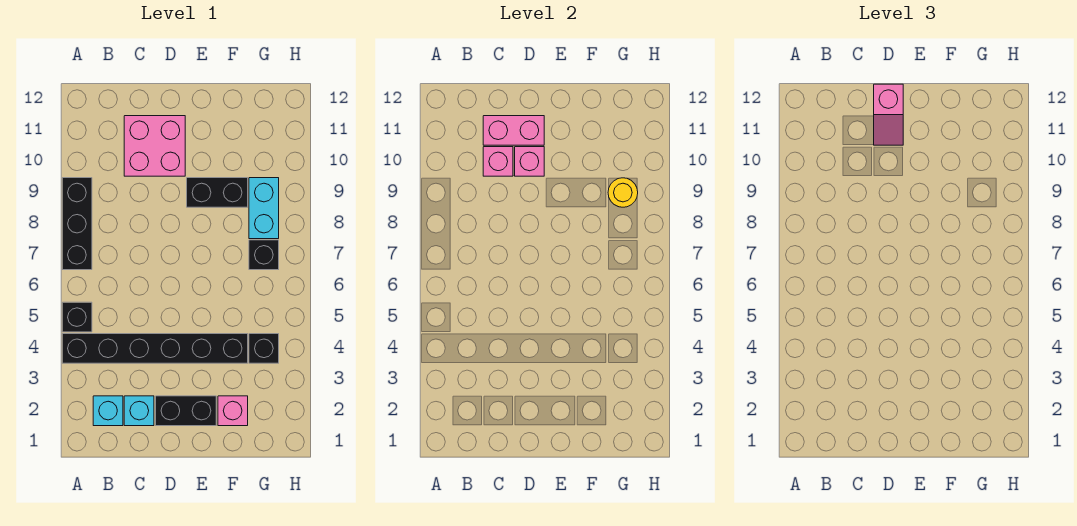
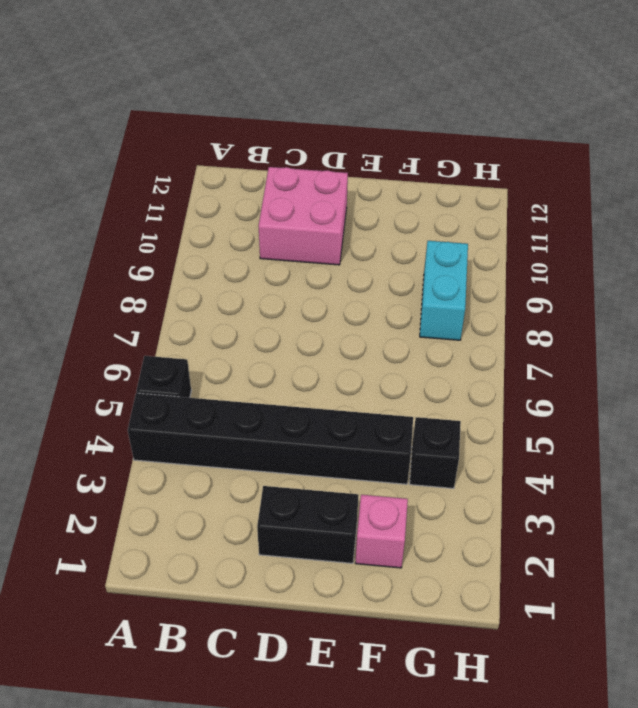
none -> black 1x3 brick [62,178,92,270]
none -> cyan 1x1 brick [93,396,123,426]
none -> cyan 1x1 brick [124,396,154,426]

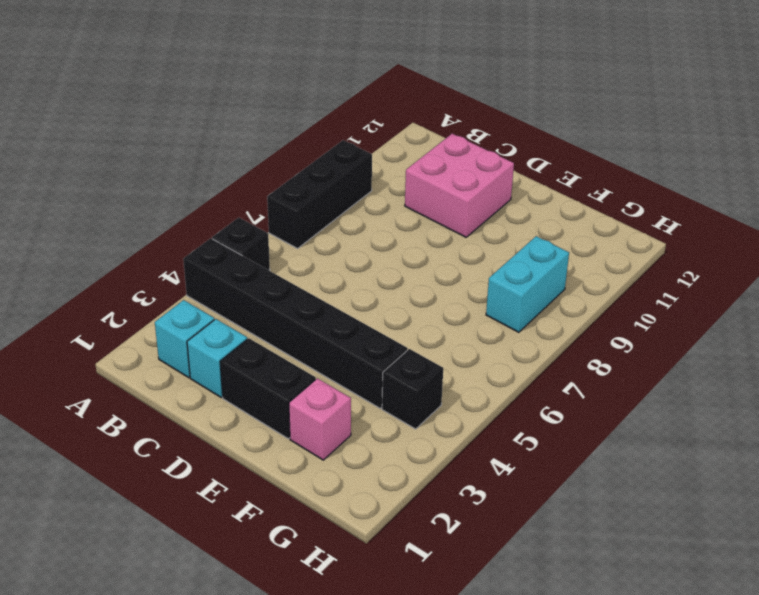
none -> black 1x2 brick [187,178,248,207]
none -> black 1x1 brick [249,240,279,270]
none -> pink 1x1 brick [483,147,513,176]

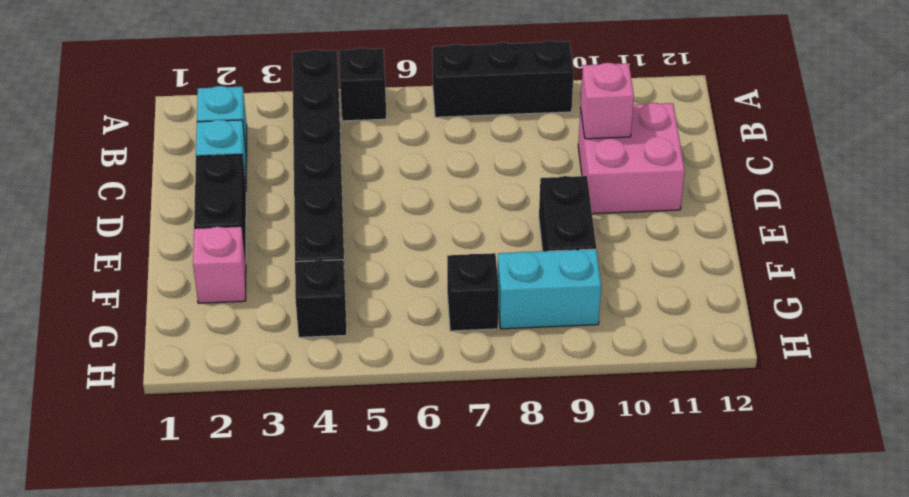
none -> pink 1x2 brick [483,116,544,145]
none -> pink 1x1 brick [515,147,544,176]
none -> yellow 1x1 round brick [608,178,638,207]

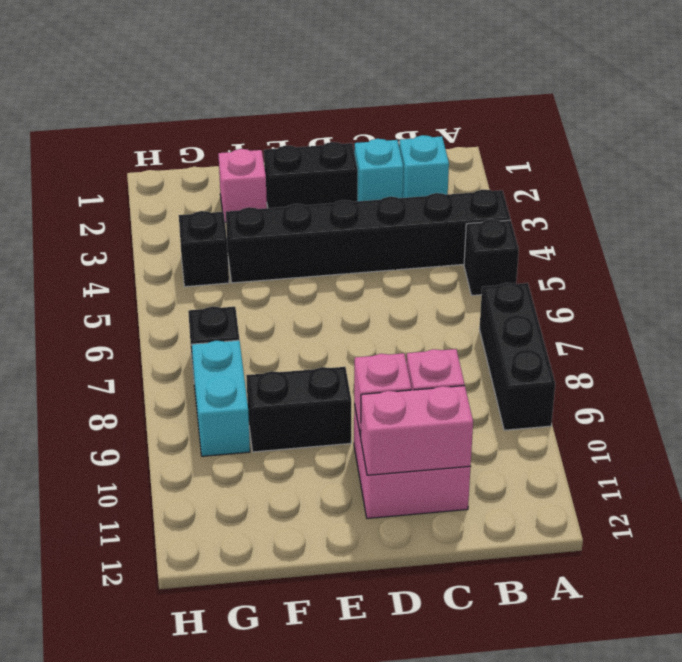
none -> yellow 1x1 round brick [608,178,638,207]
none -> pink 1x2 slope [874,84,903,145]

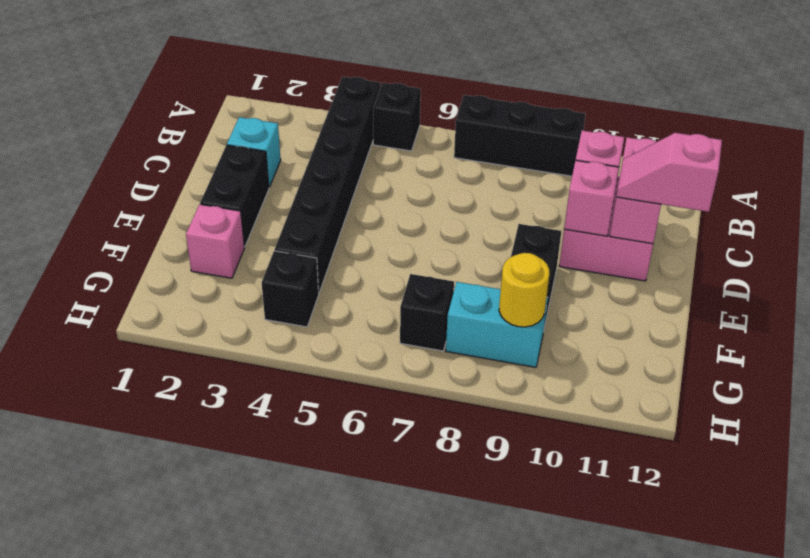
none -> cyan 1x1 brick [93,396,123,426]

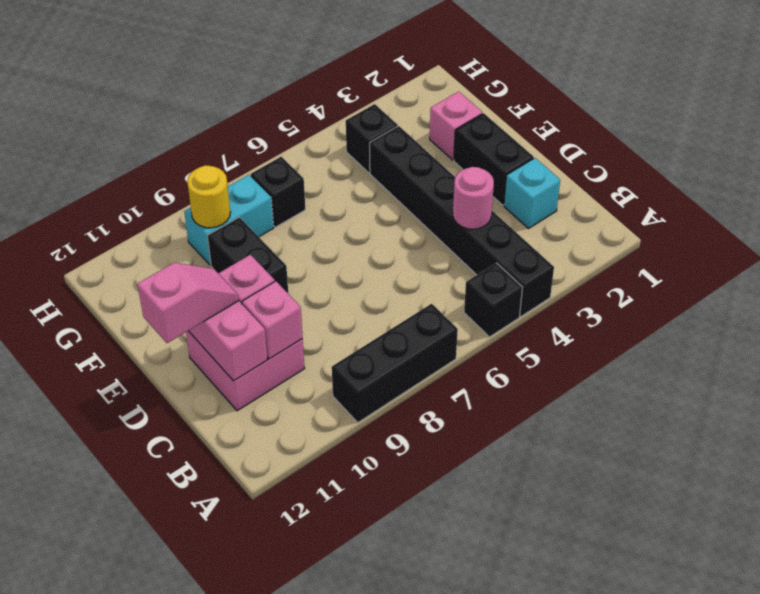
pink 1x1 round brick [453,167,494,229] -> none
none -> cyan 1x1 brick [93,396,123,426]

